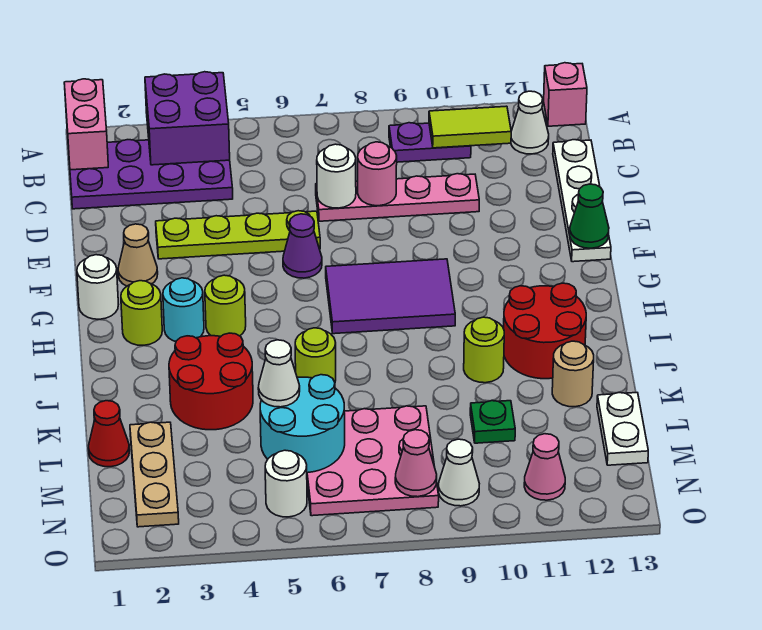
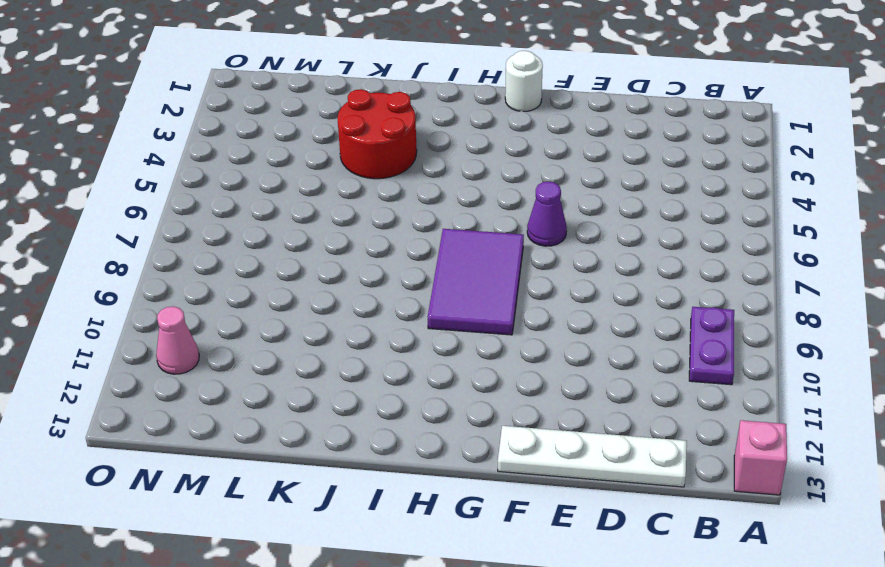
none -> purple 2x4 plate [70,140,233,209]
none -> white 1x1 cone [511,91,549,154]
none -> pink 1x4 plate [316,174,479,221]
none -> lime 1x4 plate [156,211,320,259]

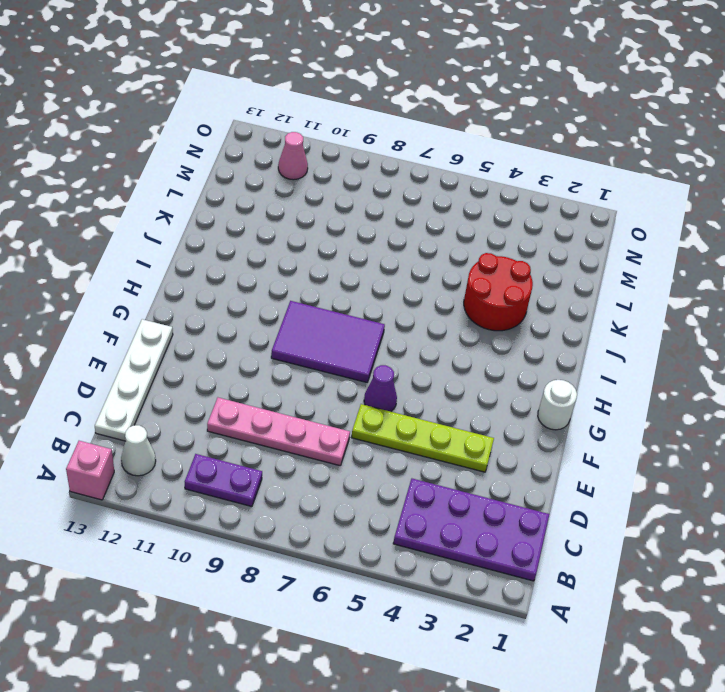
none -> tan 1x1 cone [118,224,158,286]
none -> lime 1x1 round brick [121,281,162,345]
none -> cyan 1x1 round brick [163,278,204,342]
none -> lime 1x1 round brick [205,275,246,336]

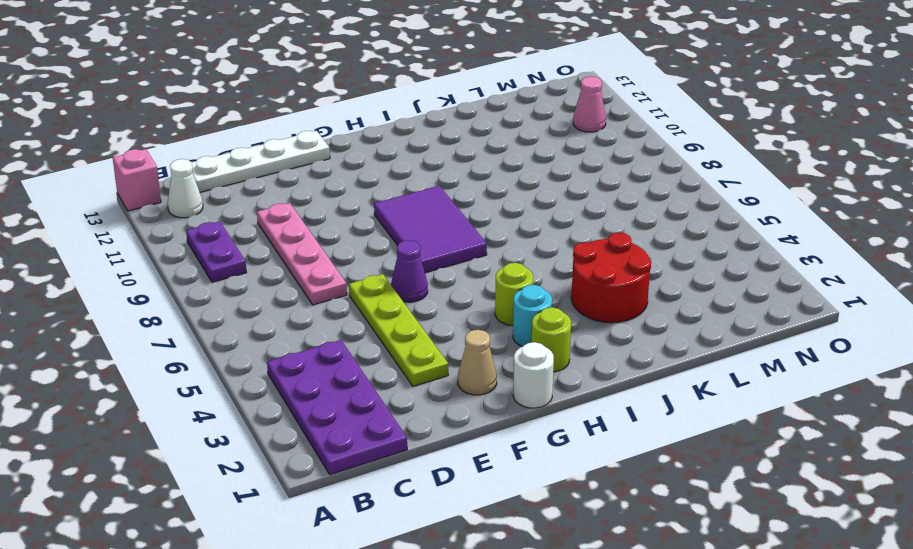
none -> red 2x2 round brick [504,283,586,379]
none -> lime 1x1 round brick [295,328,336,382]
none -> lime 1x1 round brick [464,317,504,383]
none -> tan 1x1 round brick [552,341,594,407]

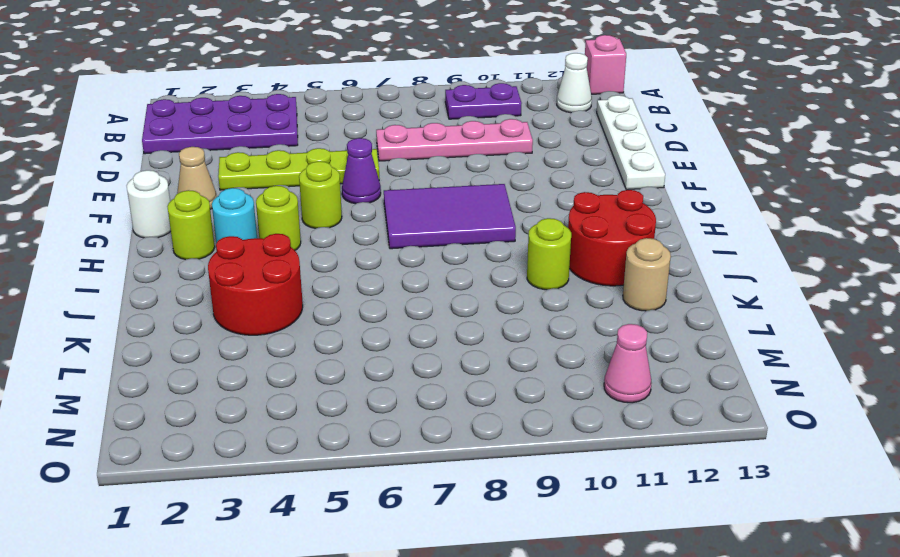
lime 1x1 round brick [299,161,342,228] -> lime 1x1 round brick moved to [295,328,336,382]
none -> red 1x1 cone [88,401,130,467]
none -> tan 1x3 plate [130,422,179,527]
none -> pink 3x3 plate [307,406,439,516]
none -> green 1x1 plate [470,401,515,443]

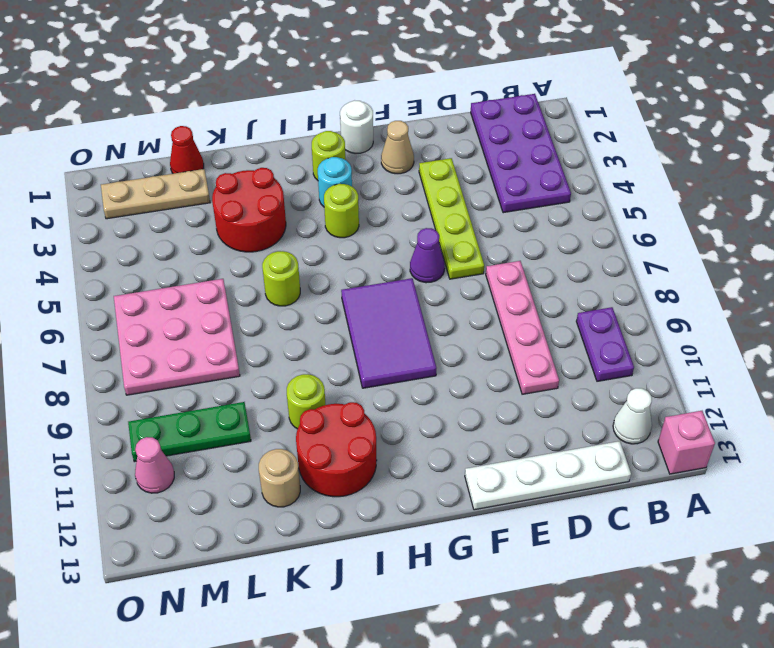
green 1x3 plate [128,402,251,462] -> green 1x1 plate [470,401,515,443]
none -> white 1x2 plate [597,393,648,465]
none -> white 1x1 round brick [265,450,307,517]
none -> white 1x1 cone [438,439,479,506]
none -> pink 1x2 brick [64,79,108,170]

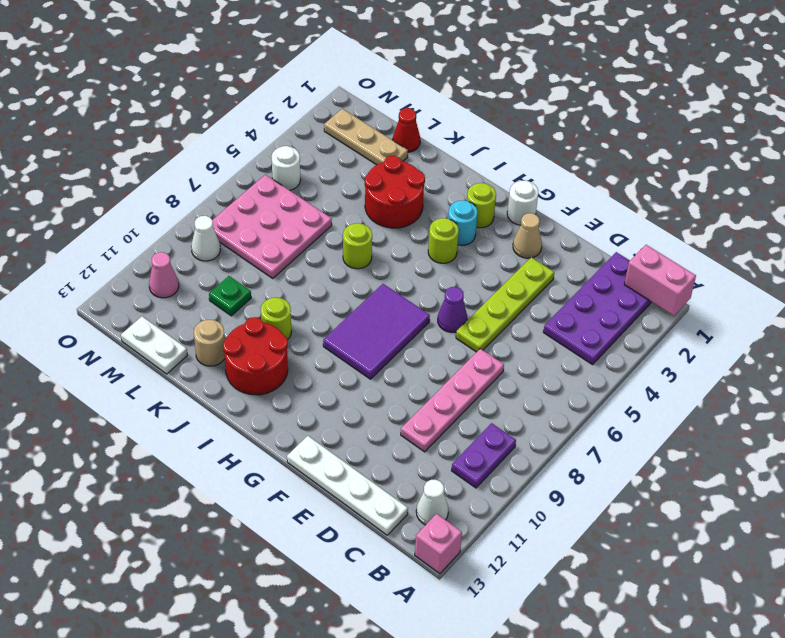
none -> purple 2x2 brick [145,72,230,165]
none -> lime 1x2 tile [429,106,511,148]
none -> white 1x1 round brick [317,144,356,208]
none -> pink 1x1 round brick [358,142,397,206]

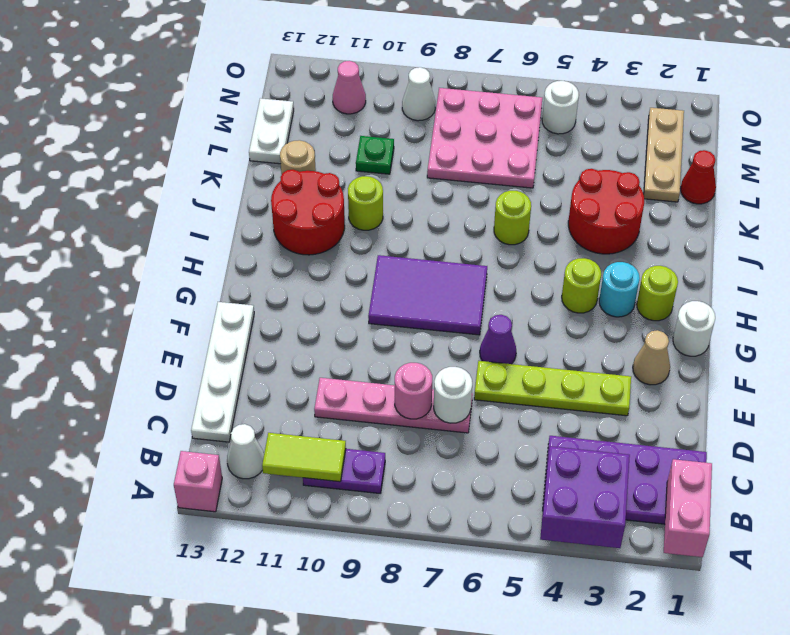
none -> green 1x1 cone [570,184,609,248]
none -> cyan 2x2 round brick [260,375,345,473]
none -> pink 1x1 cone [395,430,437,497]
none -> white 1x1 cone [258,340,300,407]

